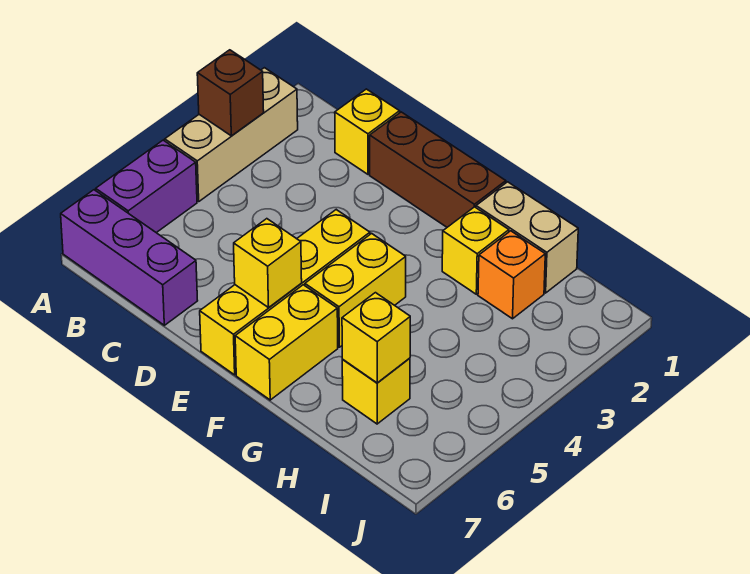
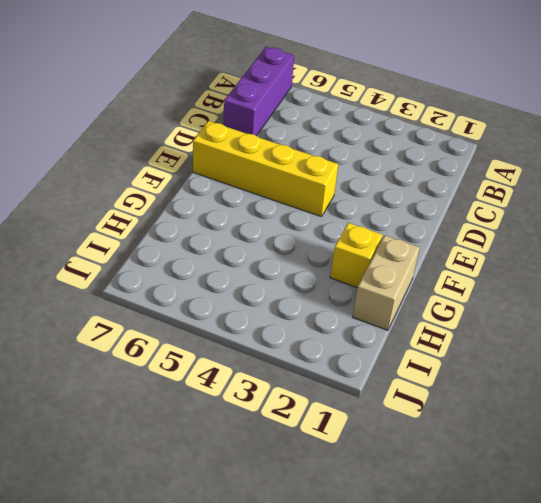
none -> tan 1x3 brick [165,68,298,201]
none -> purple 1x2 brick [96,140,197,233]
none -> yellow 1x1 brick [335,89,400,174]

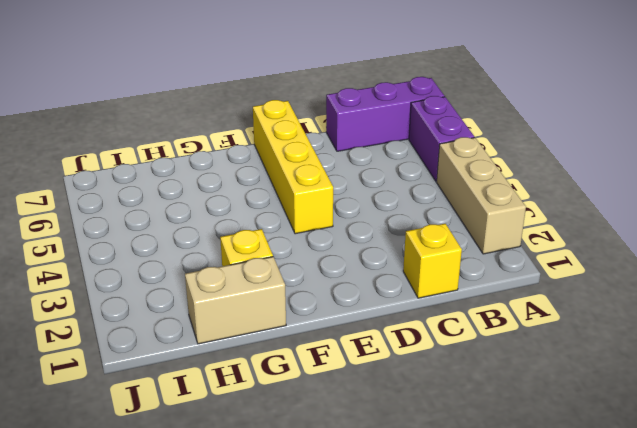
none -> brown 1x3 brick [370,112,506,227]
none -> yellow 1x2 brick [305,233,406,347]
none -> yellow 1x2 brick [235,285,338,400]

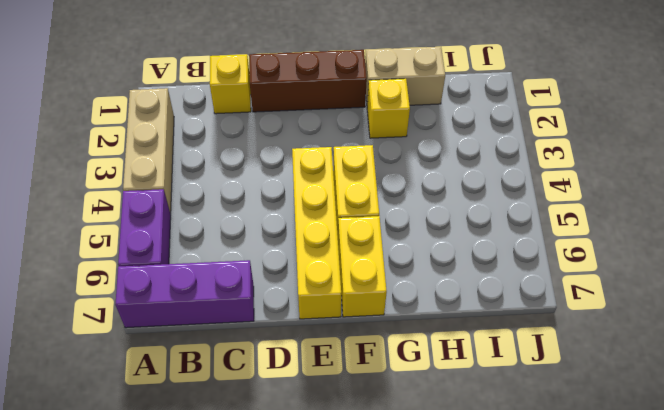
none -> orange 1x1 brick [478,231,545,319]
none -> yellow 1x1 brick [342,358,410,424]
none -> brown 1x1 brick [197,50,264,136]

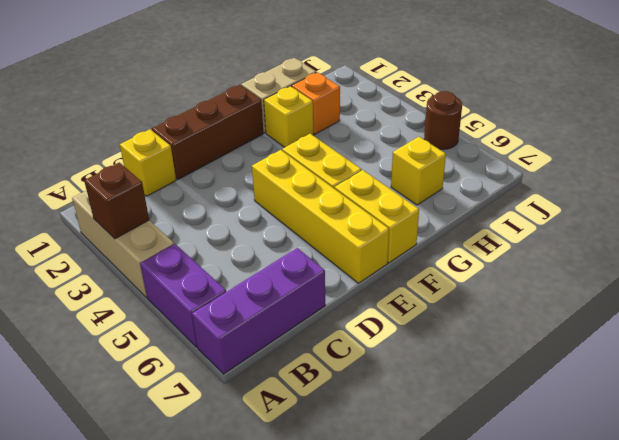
brown 1x1 round brick [424,91,462,149] -> none
none -> yellow 1x1 brick [234,219,302,308]
none -> yellow 1x1 brick [342,293,410,383]

